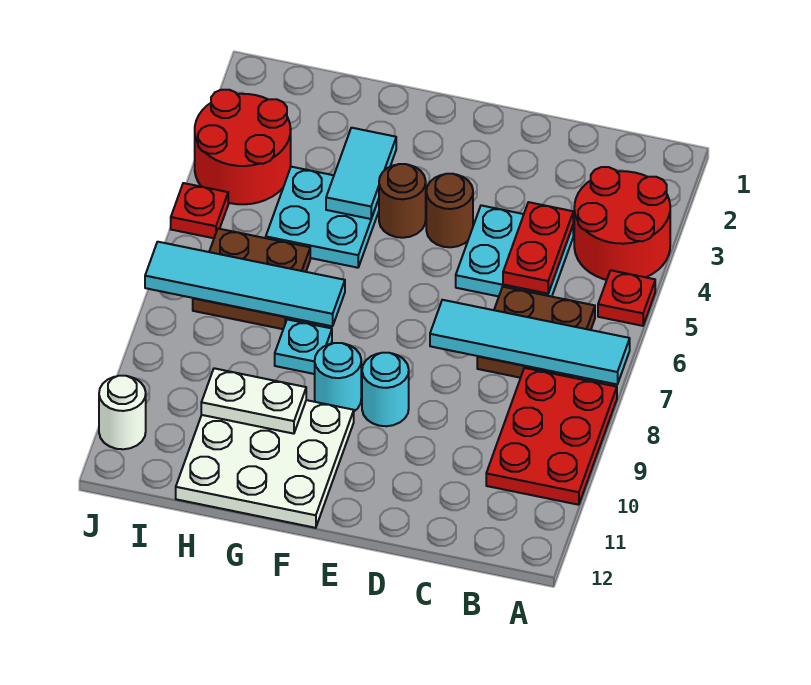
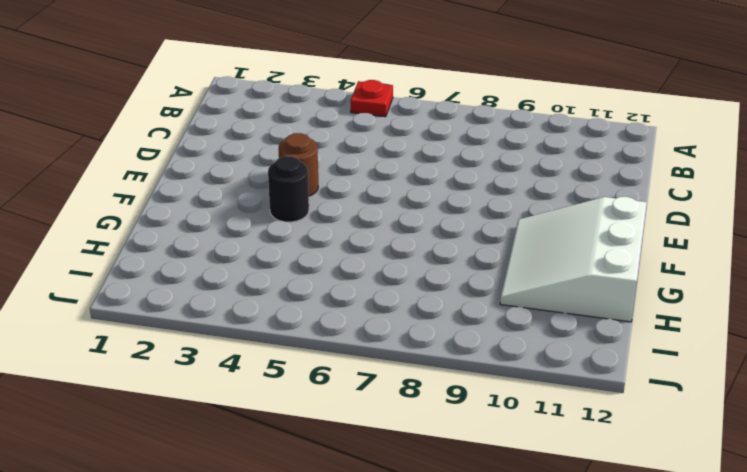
black 1x1 round brick [268,156,309,222] -> brown 1x1 round brick [379,164,426,238]
white 3x3 slope [500,197,647,322] -> white 3x3 plate [176,400,354,528]
none -> red 2x2 round brick [574,167,670,280]
none -> red 2x3 plate [486,368,617,505]
none -> brown 2x2 plate [477,287,595,378]

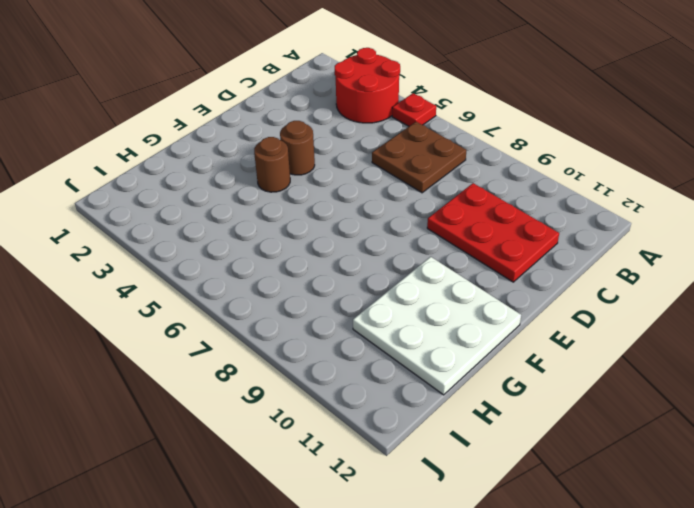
red 2x3 plate [427,183,559,282] -> red 2x3 plate moved to [486,368,617,505]
none -> cyan 2x2 plate [456,205,573,297]
none -> cyan 1x1 round brick [362,353,409,426]
none -> cyan 1x1 round brick [315,343,361,411]

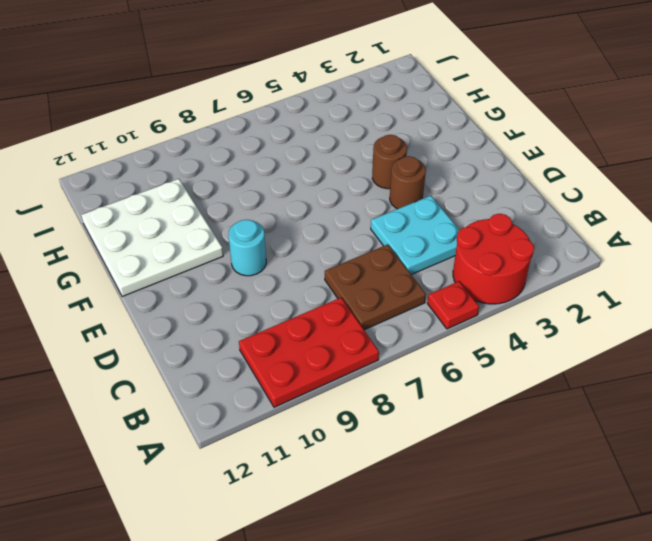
none -> cyan 1x1 round brick [315,343,361,411]
none -> cyan 2x2 plate [266,167,379,268]
none -> cyan 1x1 plate [275,319,332,374]

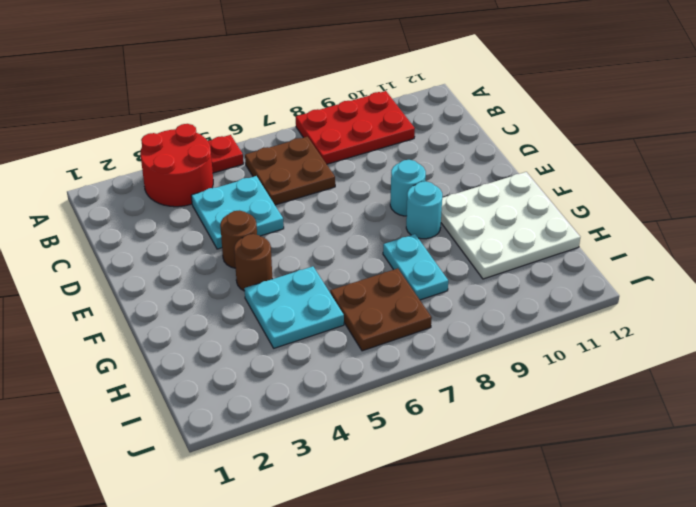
cyan 1x2 plate [383,234,448,300] -> cyan 1x1 plate [275,319,332,374]
none -> red 2x2 round brick [195,90,291,204]
none -> red 1x1 plate [171,183,228,238]
none -> white 1x1 round brick [99,376,146,449]

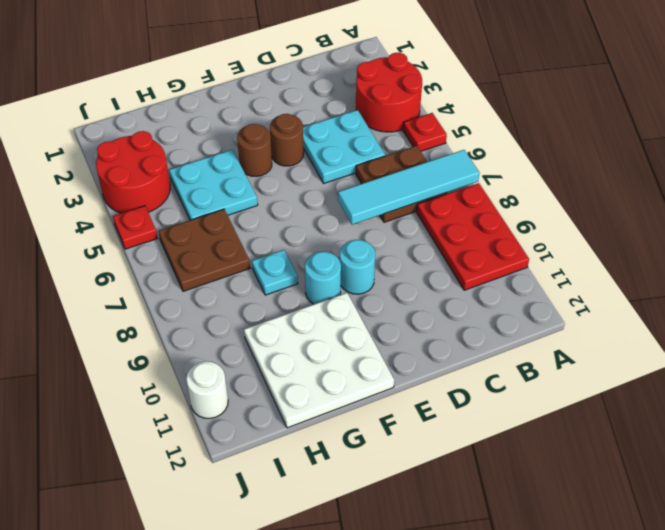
none -> red 1x2 plate [503,202,573,294]
none -> cyan 1x2 tile [326,128,396,219]
none -> cyan 1x4 tile [145,242,345,326]

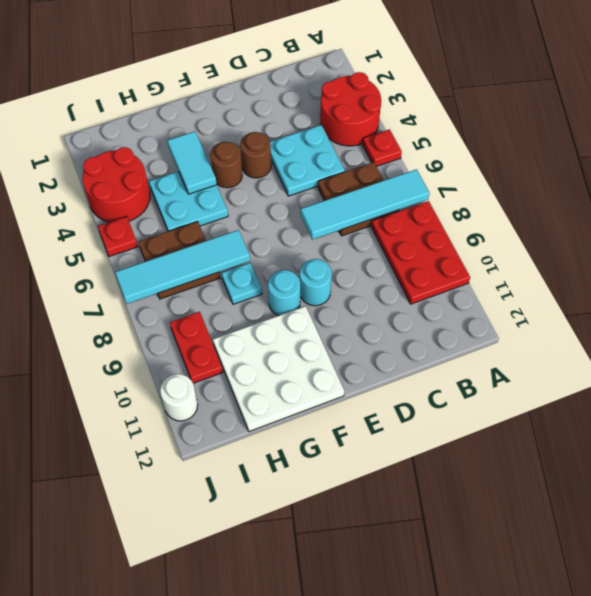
red 1x2 plate [170,312,223,383] -> red 1x2 plate moved to [503,202,573,294]
none -> white 1x2 plate [201,368,306,434]

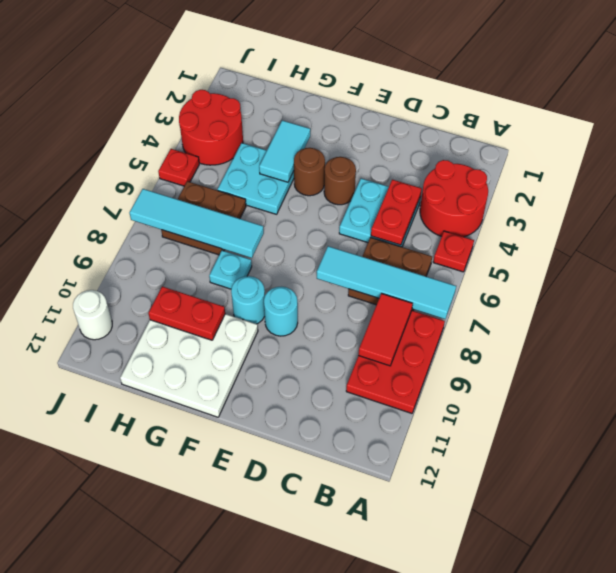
red 1x2 tile [358,293,413,366] -> none
red 1x2 plate [148,286,225,340] -> white 1x2 plate [201,368,306,434]

